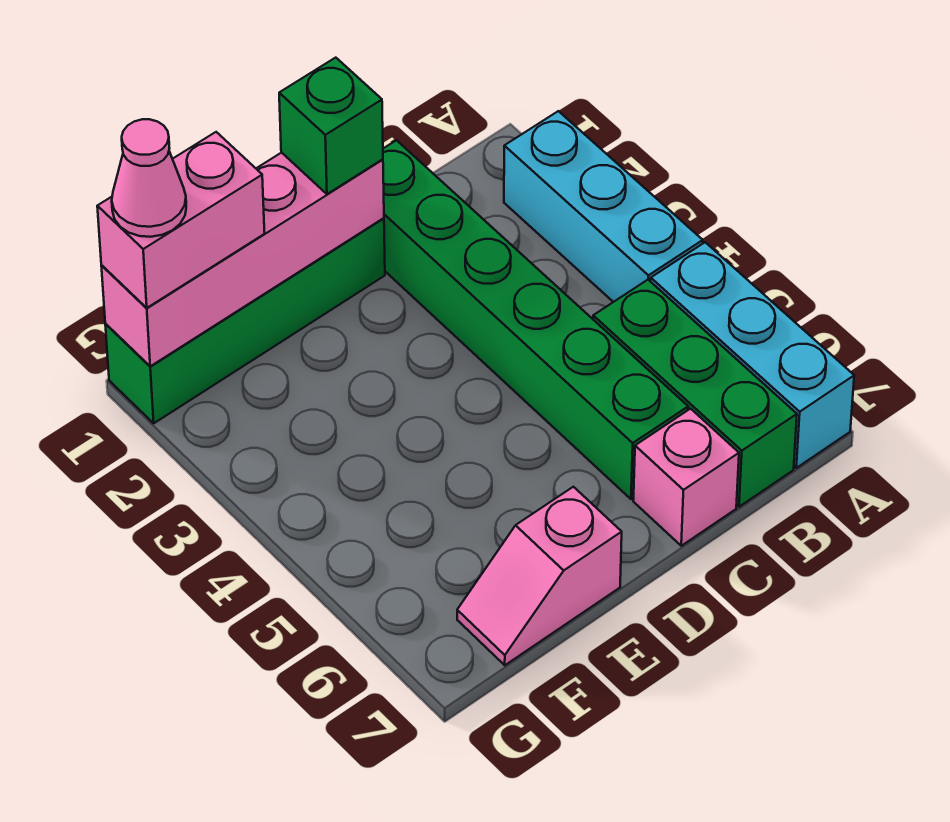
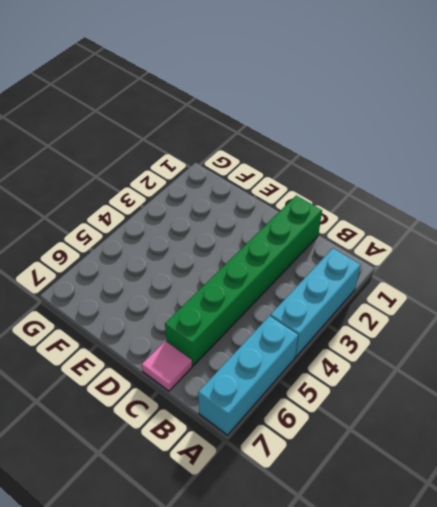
pink 1x1 tile [142,341,192,391] -> pink 1x1 brick [633,409,739,546]
none -> green 1x3 brick [593,280,797,507]
none -> green 1x4 brick [105,218,385,423]

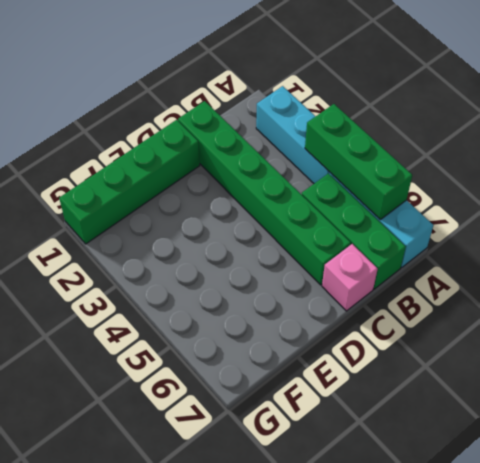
green 1x3 brick [305,104,412,220] -> none
none -> pink 1x2 slope [457,487,622,665]
none -> pink 1x4 brick [101,153,384,366]

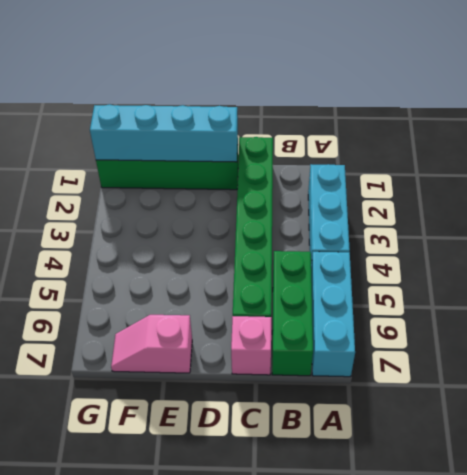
cyan 1x4 brick [90,104,238,162] -> pink 1x4 brick [101,153,384,366]
none -> green 1x1 brick [279,58,383,194]
none -> pink 1x2 brick [97,132,265,308]

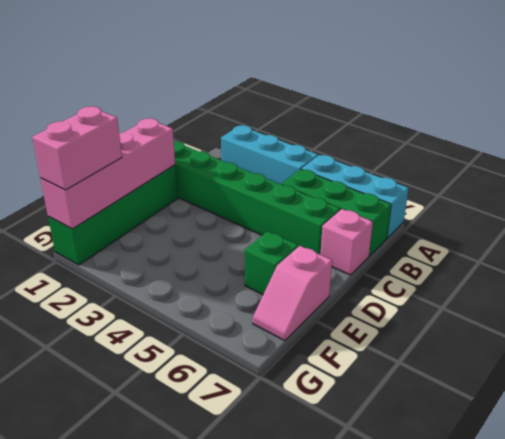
green 1x1 brick [245,231,298,295] -> green 1x1 brick moved to [279,58,383,194]
none -> pink 1x1 cone [112,119,186,237]

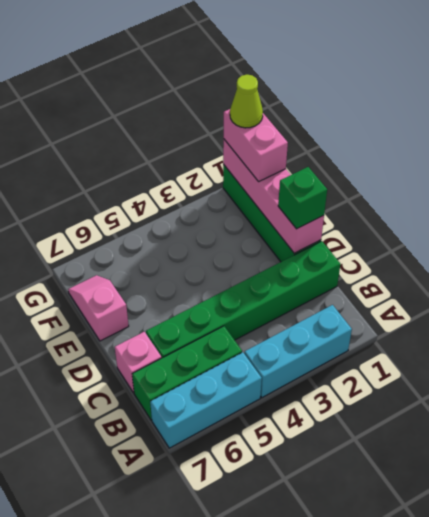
lime 1x1 cone [230,75,263,128] -> pink 1x1 cone [112,119,186,237]

